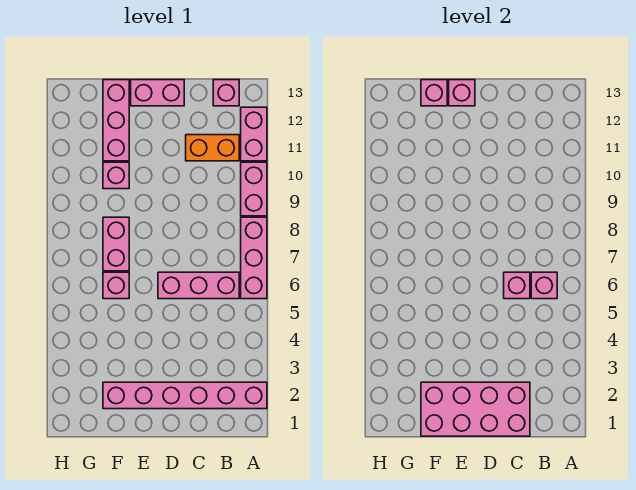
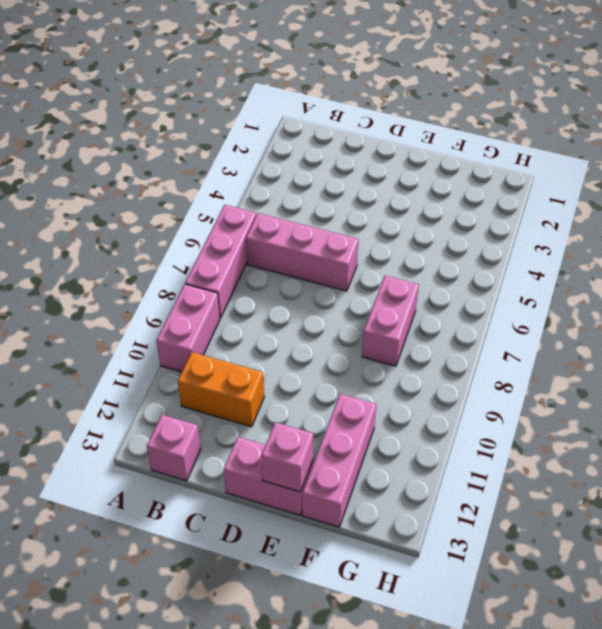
none -> pink 1x6 brick [103,382,267,409]
none -> pink 1x2 brick [241,107,267,161]
none -> pink 1x1 brick [103,272,129,299]

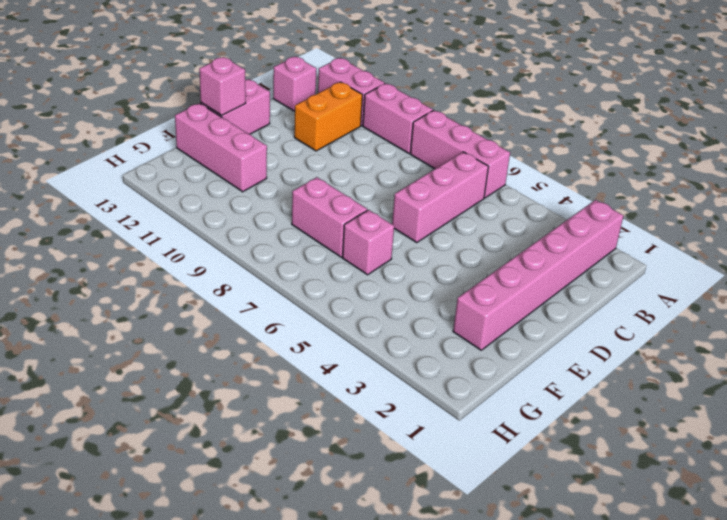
none -> pink 1x1 brick [103,162,129,189]
none -> pink 1x1 brick [531,272,557,299]
none -> pink 2x4 brick [421,382,530,436]

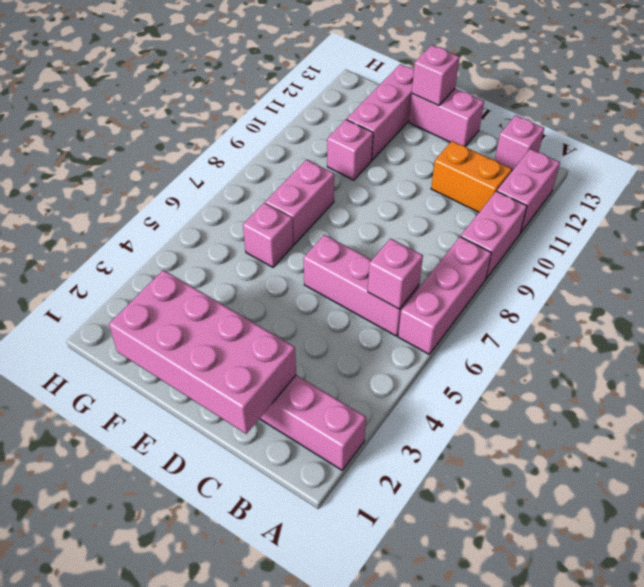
none -> pink 1x1 brick [504,272,530,299]
none -> pink 1x1 brick [421,80,447,106]

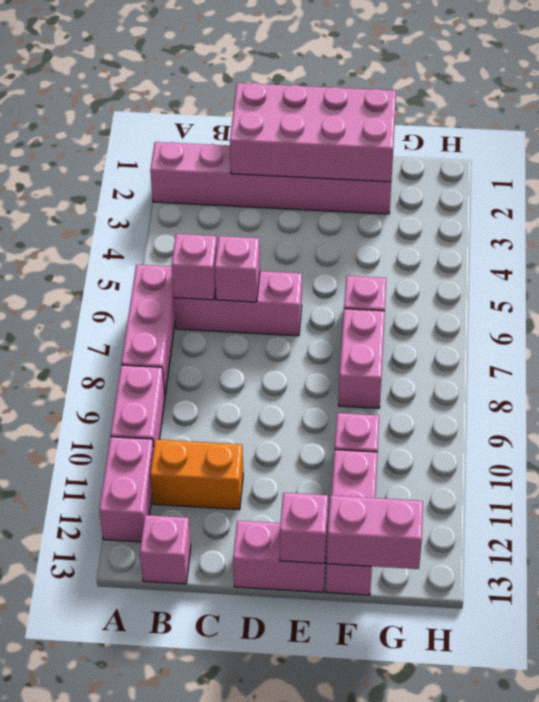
pink 1x2 brick [327,495,423,569] -> pink 1x1 brick [421,80,447,106]

